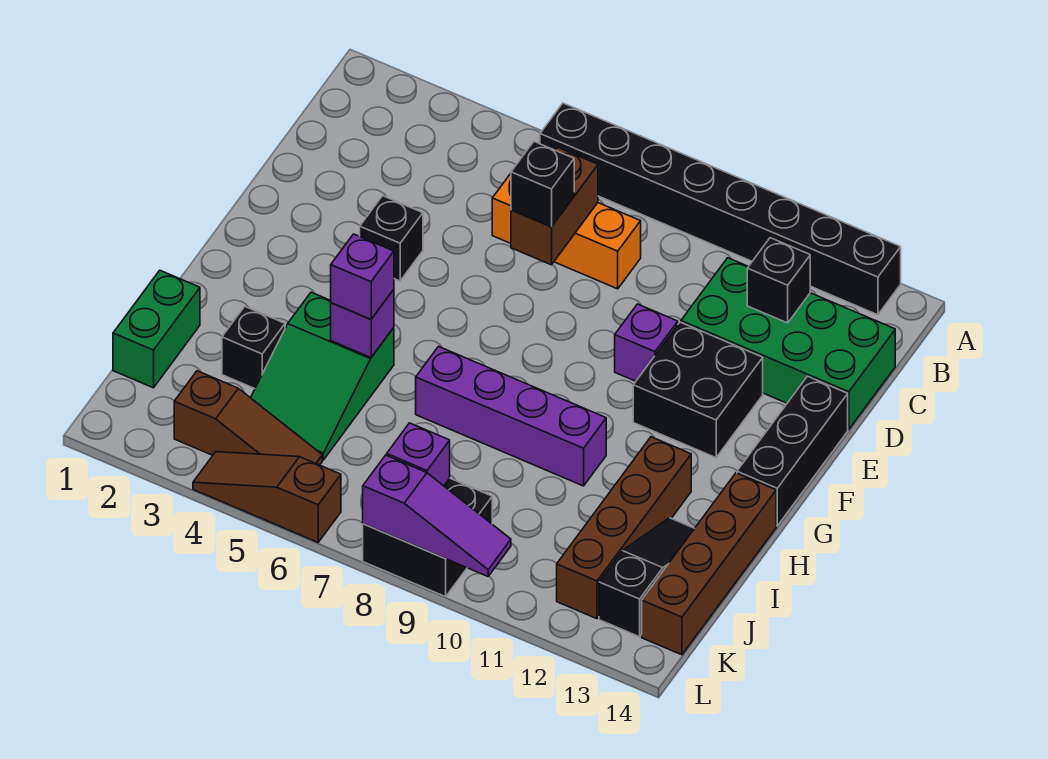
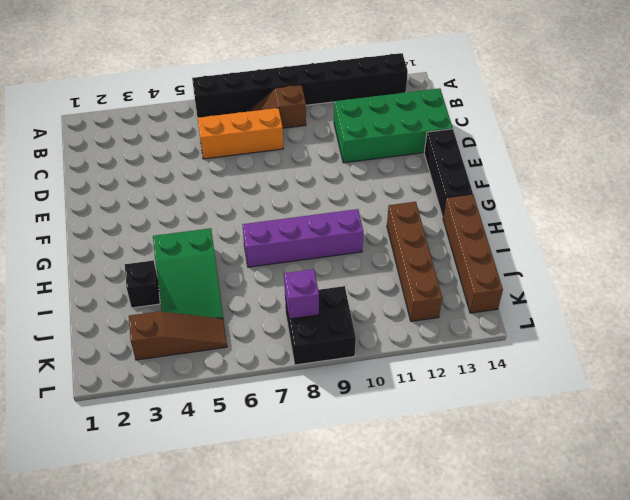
brown 1x2 slope [250,85,306,128] -> none
none -> black 1x1 brick [360,196,423,281]
none -> purple 1x1 brick [615,304,678,381]
none -> black 2x2 brick [633,322,763,458]

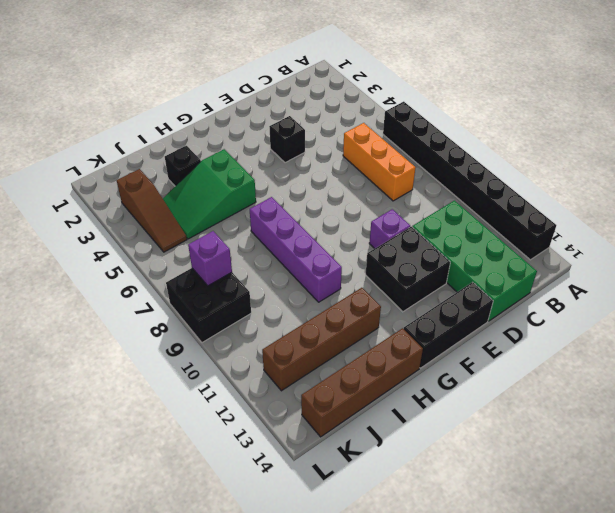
none -> green 1x2 brick [113,270,200,388]
none -> black 1x3 slope [599,518,694,637]
none -> brown 1x3 slope [193,452,341,542]

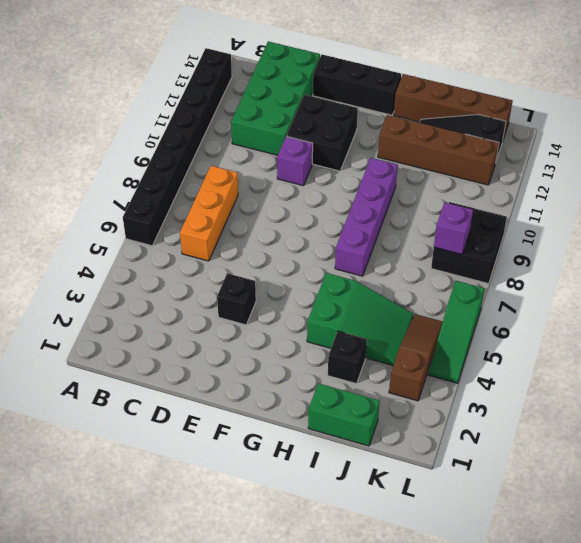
green 1x3 slope [428,281,484,383] -> brown 1x3 slope [193,452,341,542]
none -> brown 1x2 brick [511,147,598,265]
none -> black 1x1 brick [747,238,810,323]
none -> purple 1x1 brick [331,290,394,357]

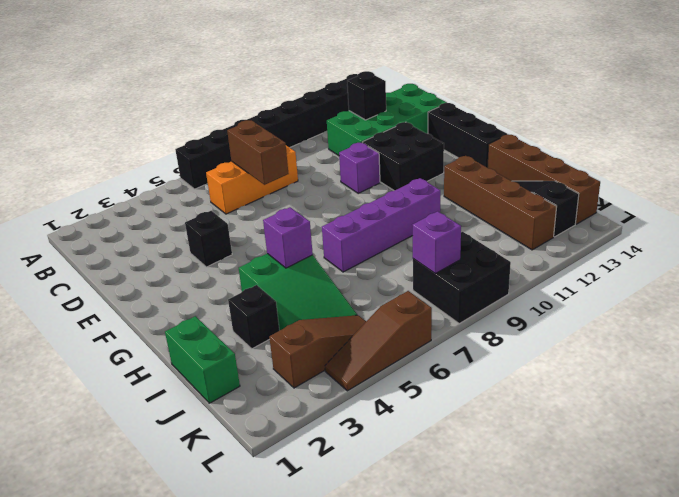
none -> purple 1x3 slope [363,455,511,576]
none -> black 1x1 brick [511,142,574,227]
none -> purple 1x1 brick [331,234,394,319]

